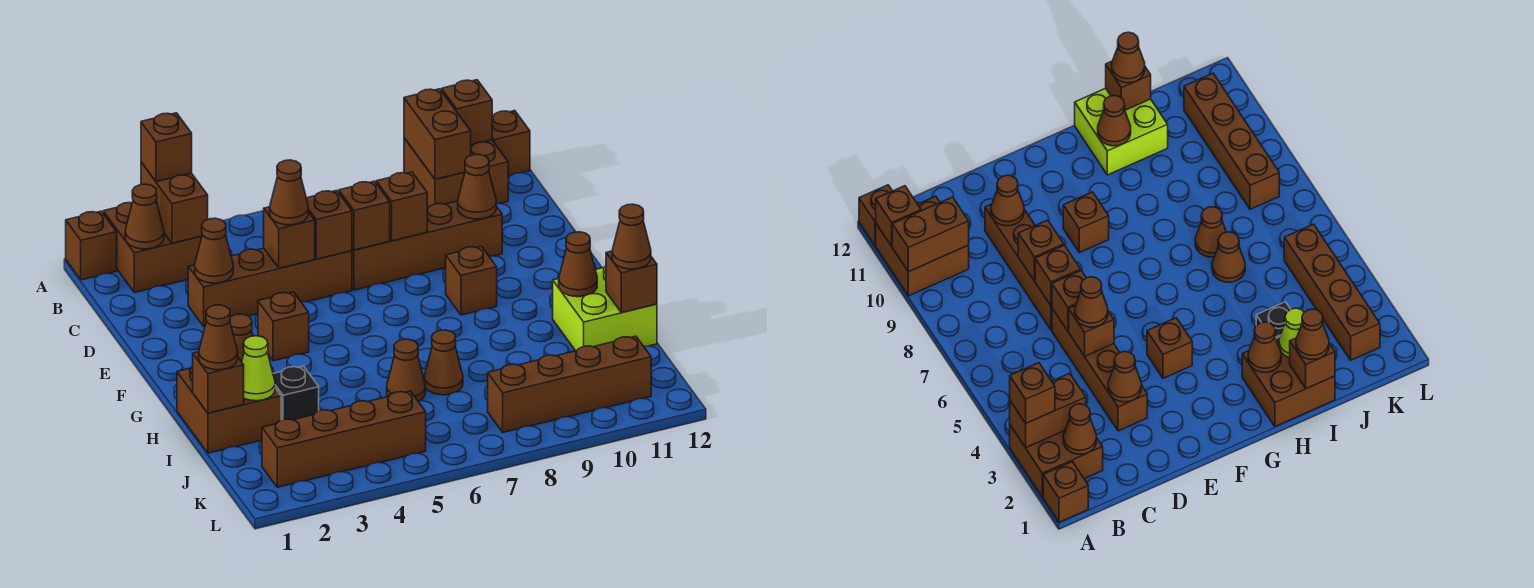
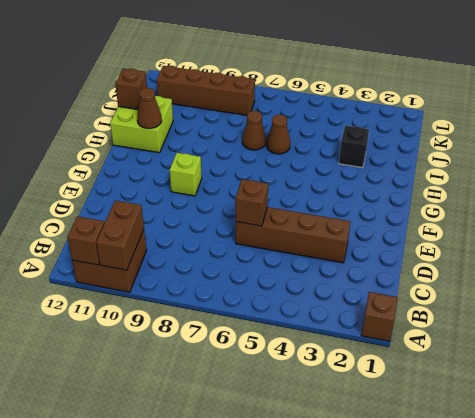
lime 1x1 brick [170,153,202,196] -> brown 1x1 brick [446,246,497,315]
none -> brown 2x2 brick [103,203,202,292]
none -> brown 1x1 brick [492,111,530,176]
none -> brown 1x4 brick [352,201,502,290]
none -> brown 1x1 brick [258,292,309,361]

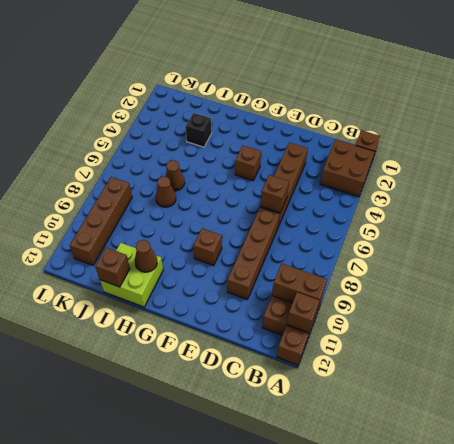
none -> brown 2x2 brick [177,366,281,453]
none -> brown 1x4 brick [262,391,426,487]
none -> brown 1x2 brick [141,162,208,243]
none -> brown 1x1 cone [125,184,164,249]

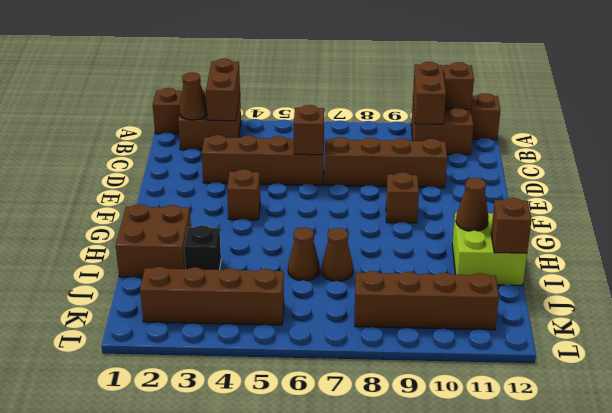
none -> brown 1x1 cone [195,218,233,283]
none -> brown 1x1 brick [264,207,315,268]
none -> brown 1x1 brick [339,181,390,250]
none -> brown 1x1 brick [376,172,427,241]

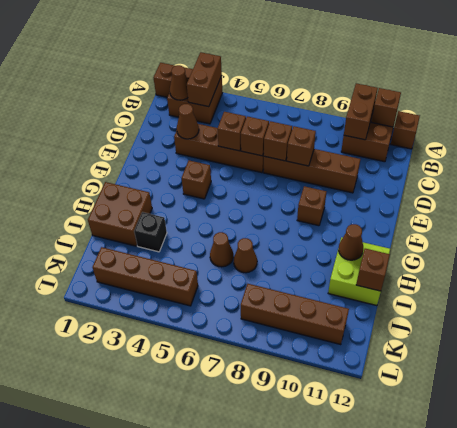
none -> brown 1x1 cone [458,154,496,219]
none -> brown 1x1 cone [230,314,253,362]
none -> brown 1x1 brick [193,352,244,413]
none -> lime 1x1 cone [242,336,275,401]

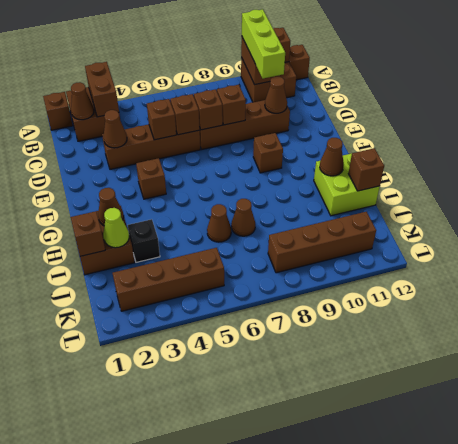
lime 1x3 brick [242,9,285,79] -> none
none -> brown 1x1 brick [141,113,192,182]
none -> brown 1x1 cone [270,160,308,225]
none -> brown 1x1 cone [199,305,238,370]
none -> brown 1x1 cone [612,204,651,269]

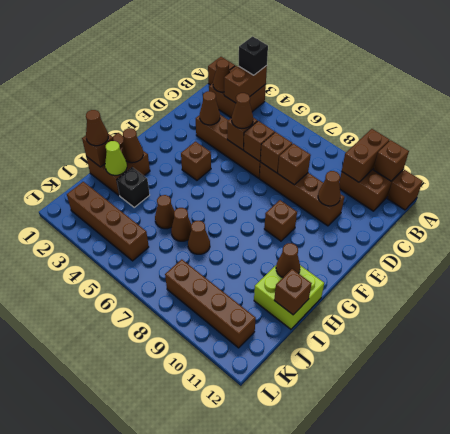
black 1x1 brick [239,37,268,75] -> brown 1x1 brick [141,113,192,182]
brown 1x1 cone [155,195,174,229] -> brown 1x1 cone moved to [612,204,651,269]

